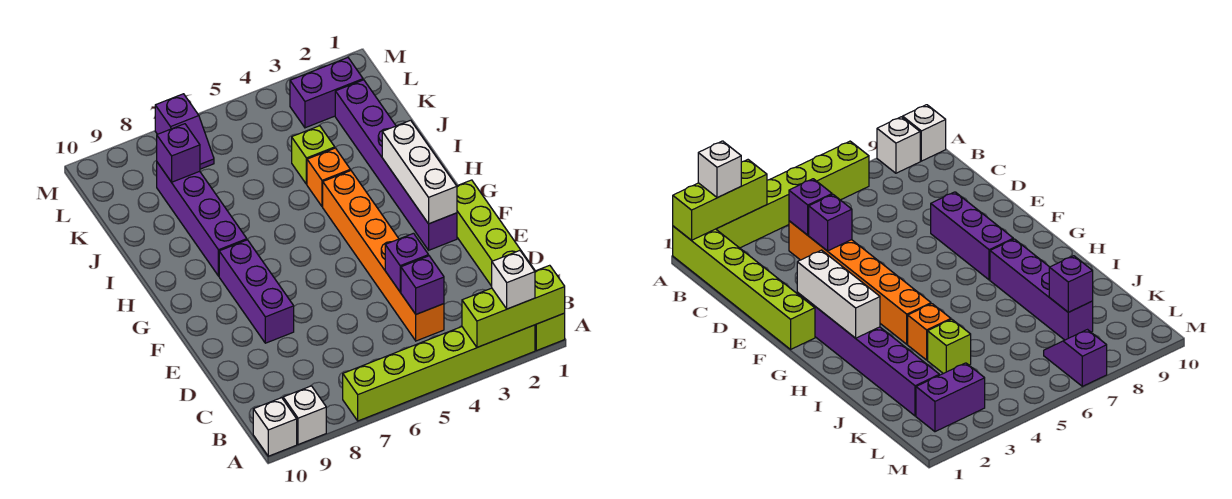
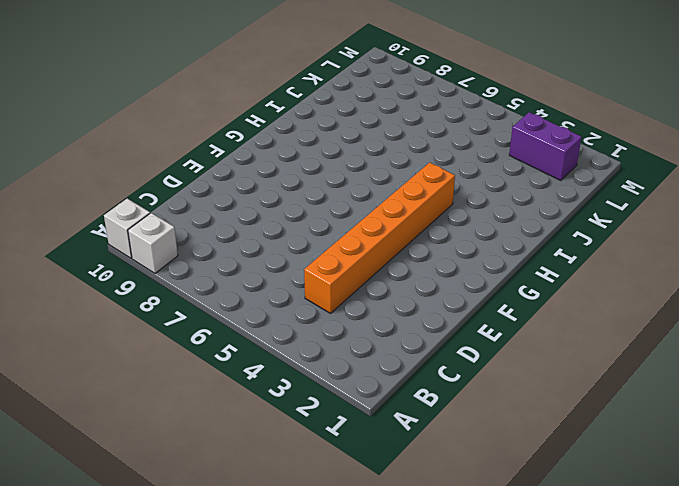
none -> lime 1x6 brick [457,180,565,351]
none -> lime 1x6 brick [343,325,535,421]
none -> purple 1x3 brick [219,240,294,343]

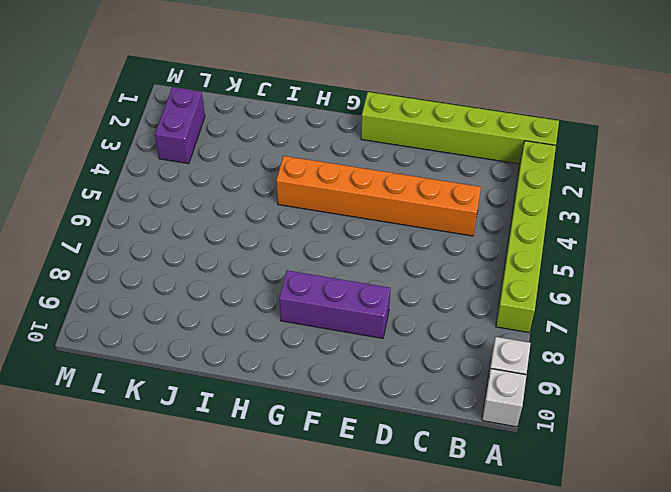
none -> purple 1x6 brick [335,80,457,250]
none -> purple 1x4 brick [157,162,247,276]
none -> orange 1x1 brick [307,148,350,207]

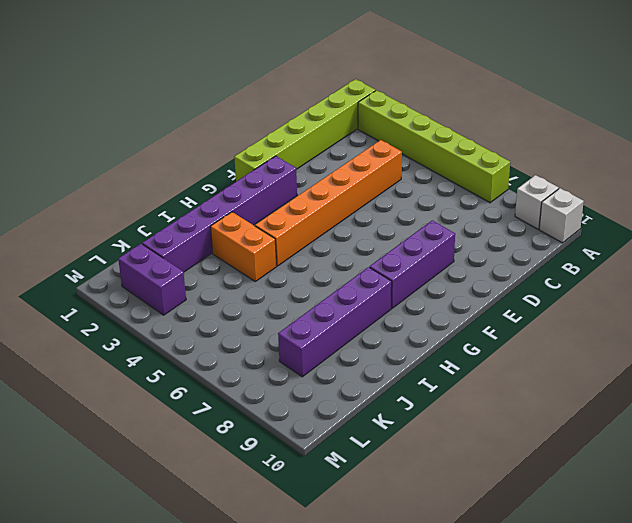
orange 1x2 brick [210,212,277,281] -> orange 1x1 brick [307,148,350,207]
none -> lime 1x1 brick [292,126,335,184]
none -> purple 1x2 slope [155,94,214,169]
none -> lime 1x3 brick [462,265,565,347]

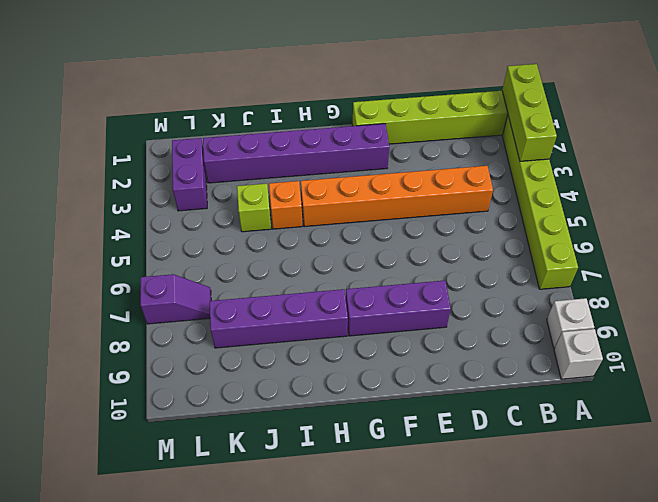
none -> purple 1x1 brick [401,256,444,314]
none -> purple 1x1 brick [385,233,429,292]
none -> white 1x3 brick [382,120,457,224]

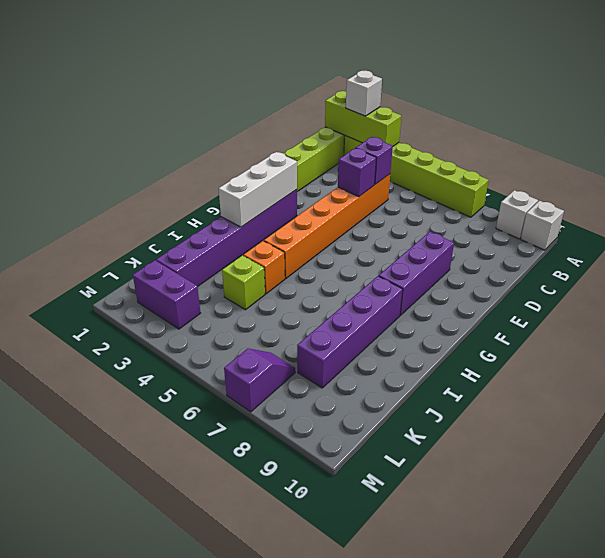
none -> purple 1x1 brick [157,124,200,182]

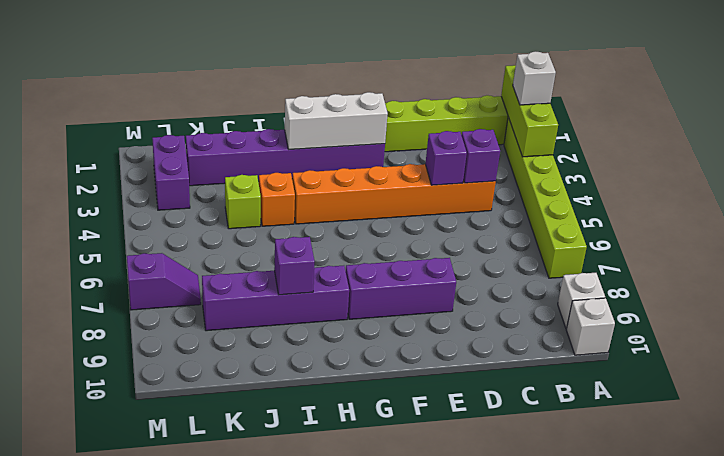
purple 1x1 brick [274,237,315,295] -> purple 1x1 brick moved to [157,124,200,182]

